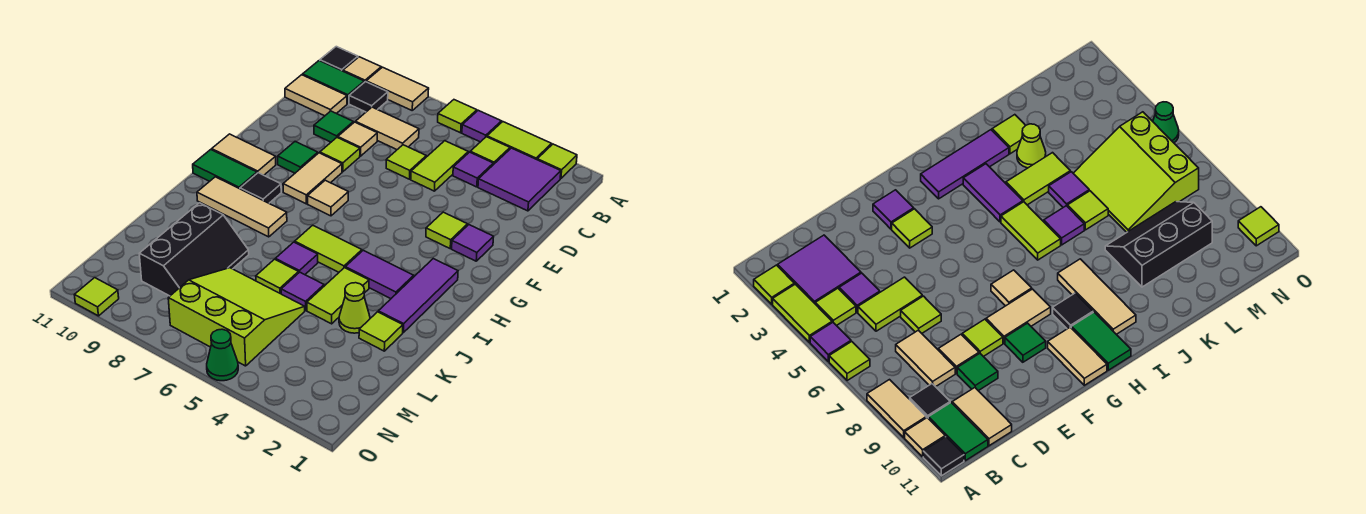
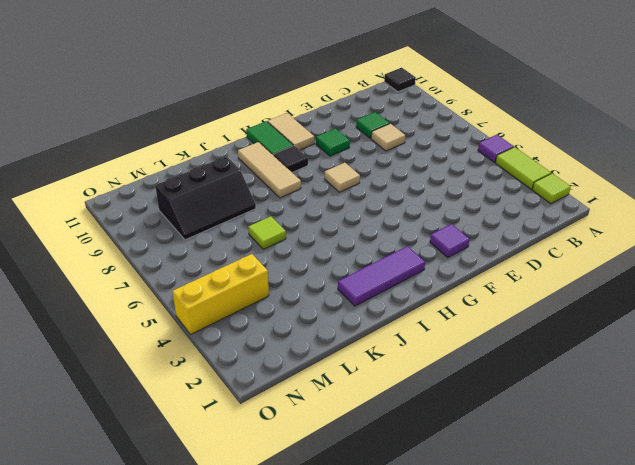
yellow 1x3 brick [172,254,269,334] -> none
none -> lime 1x1 tile [438,100,477,133]
none -> tan 1x2 tile [366,67,429,110]
none -> tan 1x1 tile [343,57,381,82]
none -> purple 2x2 tile [478,148,561,211]

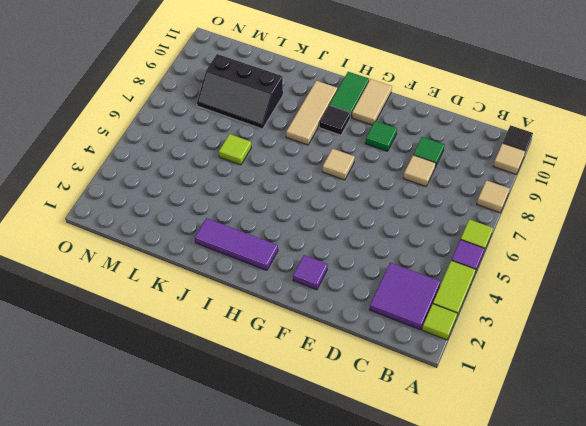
tan 1x1 tile [477,180,510,213] -> tan 1x2 tile [366,67,429,110]
none -> lime 1x1 tile [470,137,510,165]
none -> black 1x1 tile [349,82,388,112]
none -> green 1x2 tile [303,61,364,104]
none -> purple 1x1 tile [453,152,493,187]

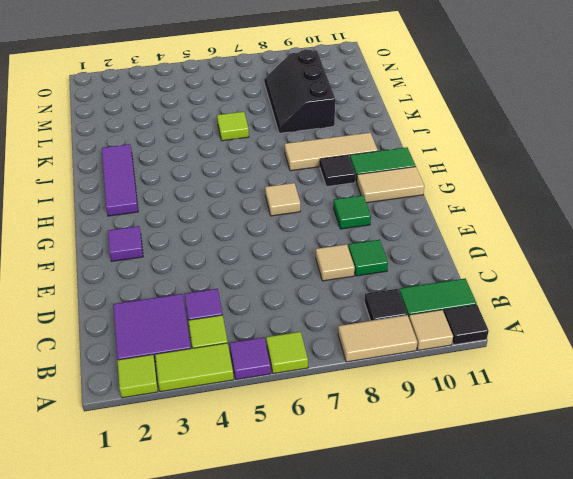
none -> lime 1x2 tile [411,141,468,191]
none -> tan 1x2 tile [356,107,419,150]
none -> tan 1x2 tile [285,75,347,116]
none -> lime 1x1 tile [386,145,426,179]

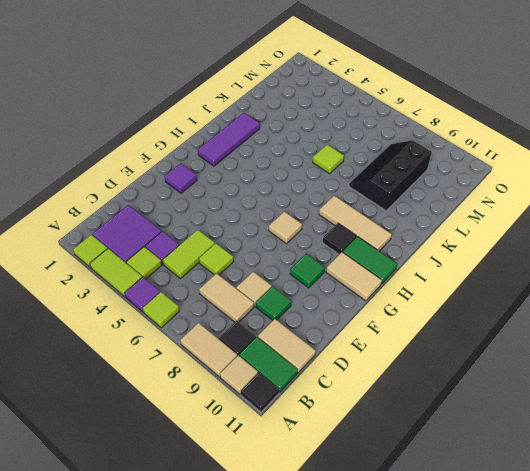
none -> lime 1x1 tile [320,137,360,172]
none -> lime 1x1 tile [426,212,468,248]
none -> tan 1x2 tile [283,153,342,204]
none -> purple 1x2 tile [345,250,414,299]

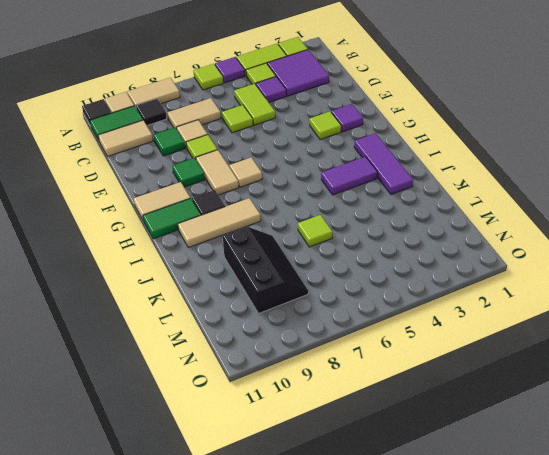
none -> lime 1x2 tile [295,225,362,272]
none -> lime 1x2 tile [307,268,369,324]
none -> purple 1x1 tile [275,242,318,275]
none -> lime 1x1 tile [359,312,403,351]

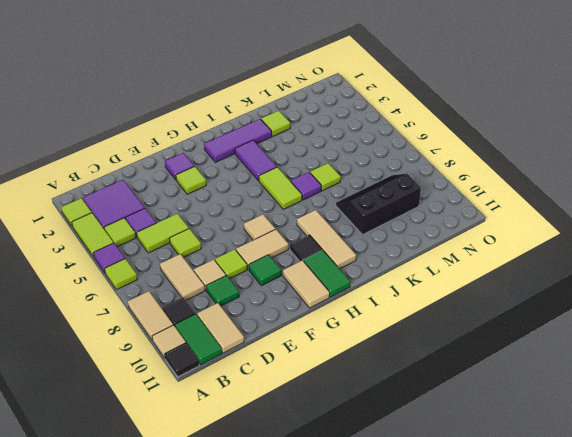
none -> lime 1x2 tile [307,268,369,324]
none -> lime 1x1 cone [339,283,370,333]
none -> purple 1x1 tile [281,272,324,310]
none -> lime 3x3 slope [168,268,305,366]

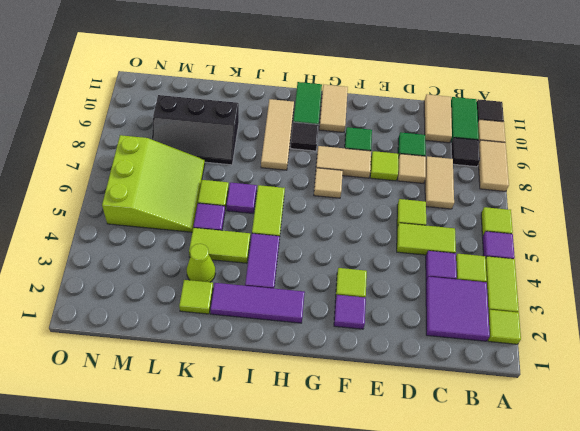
none -> green 1x1 cone [207,329,238,381]
none -> lime 1x1 tile [74,278,119,316]

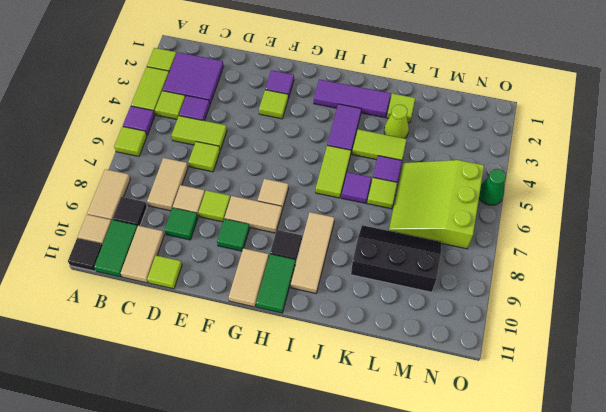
lime 1x1 tile [147,256,182,289] -> lime 1x1 tile moved to [74,278,119,316]

